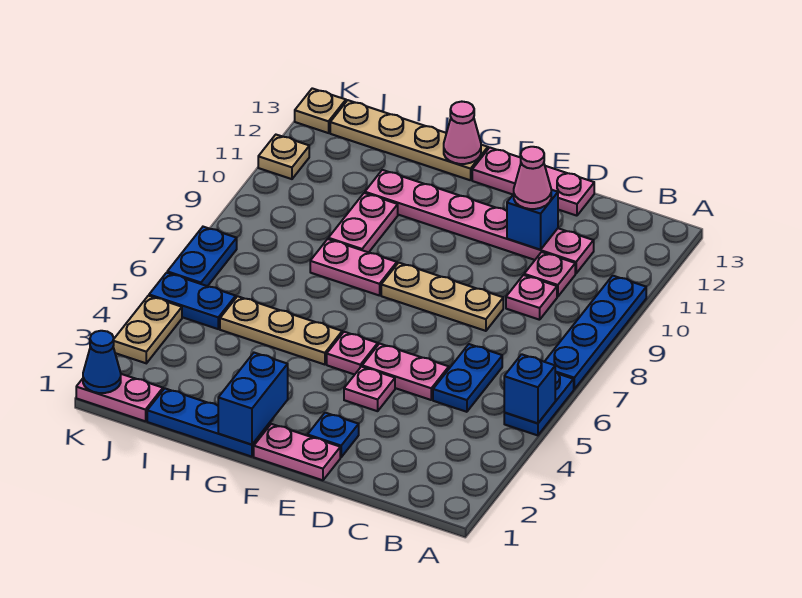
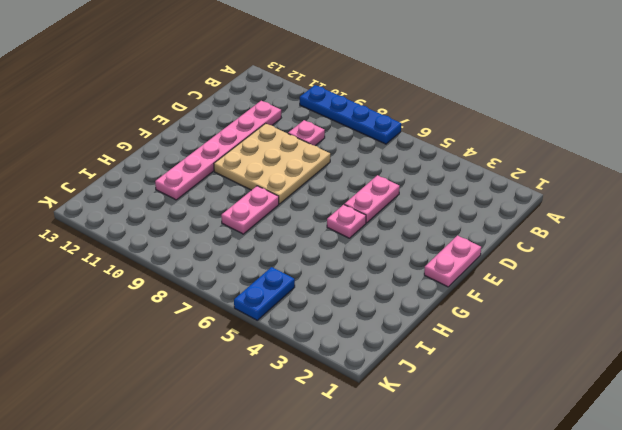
tan 3x3 plate [214,123,330,204] -> tan 1x3 plate [381,263,503,331]
none -> blue 1x2 plate [504,372,574,435]
none -> blue 1x2 plate [433,344,502,412]
none -> pink 1x1 plate [524,252,575,297]
none -> pink 1x3 plate [472,148,594,216]

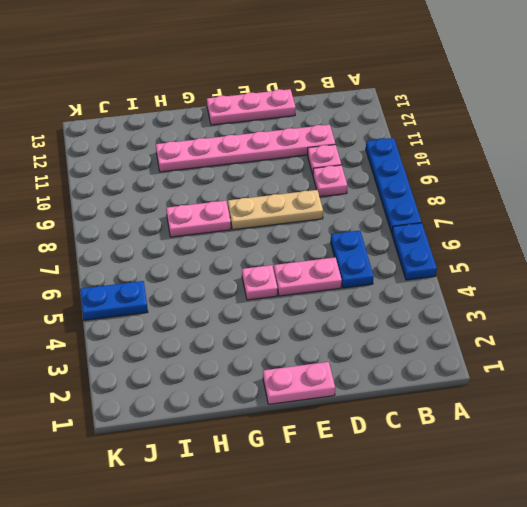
none -> blue 1x1 plate [308,413,359,457]
none -> pink 1x1 plate [344,367,395,411]
none -> blue 1x3 plate [147,389,269,457]
none -> tan 1x3 plate [220,296,342,365]

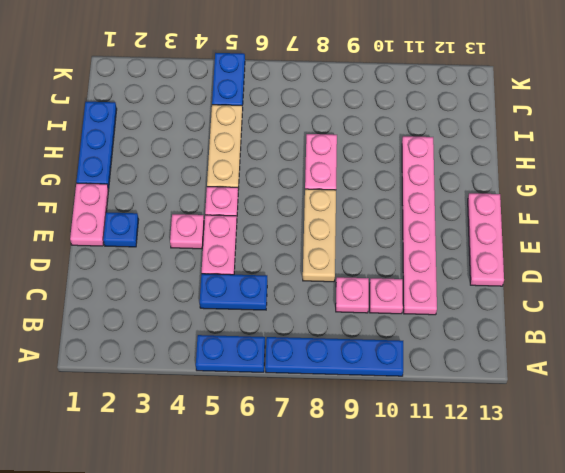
none -> tan 1x4 plate [330,100,488,180]
none -> pink 1x2 plate [328,193,398,252]
none -> pink 1x2 plate [76,374,163,421]
none -> tan 1x2 plate [113,296,182,363]

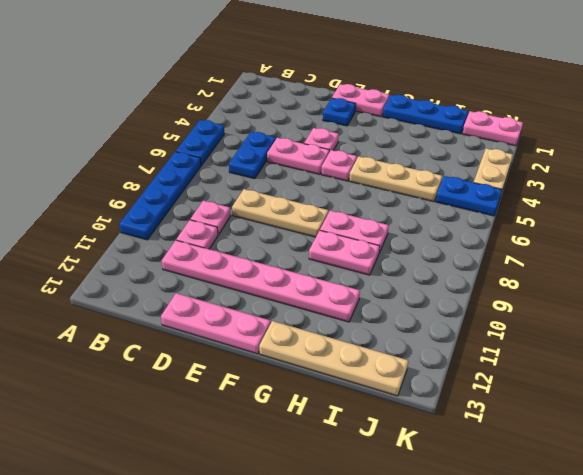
pink 1x2 plate [309,230,380,275] -> pink 1x2 plate turned to [328,193,398,252]
none -> blue 1x2 plate [167,227,237,286]
none -> tan 1x1 plate [258,135,309,179]
none -> tan 1x1 plate [295,88,346,133]
none -> blue 1x1 brick [504,354,555,423]

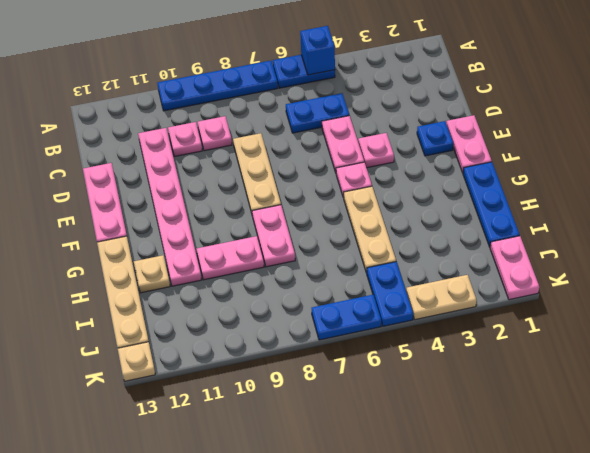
tan 1x1 plate [134,255,170,293] -> tan 1x1 plate moved to [258,135,309,179]
none -> blue 1x1 brick [507,190,558,250]
none -> blue 1x2 brick [218,353,288,445]
none -> pink 1x1 cone [444,102,481,164]
none -> blue 1x1 cone [83,331,121,393]

